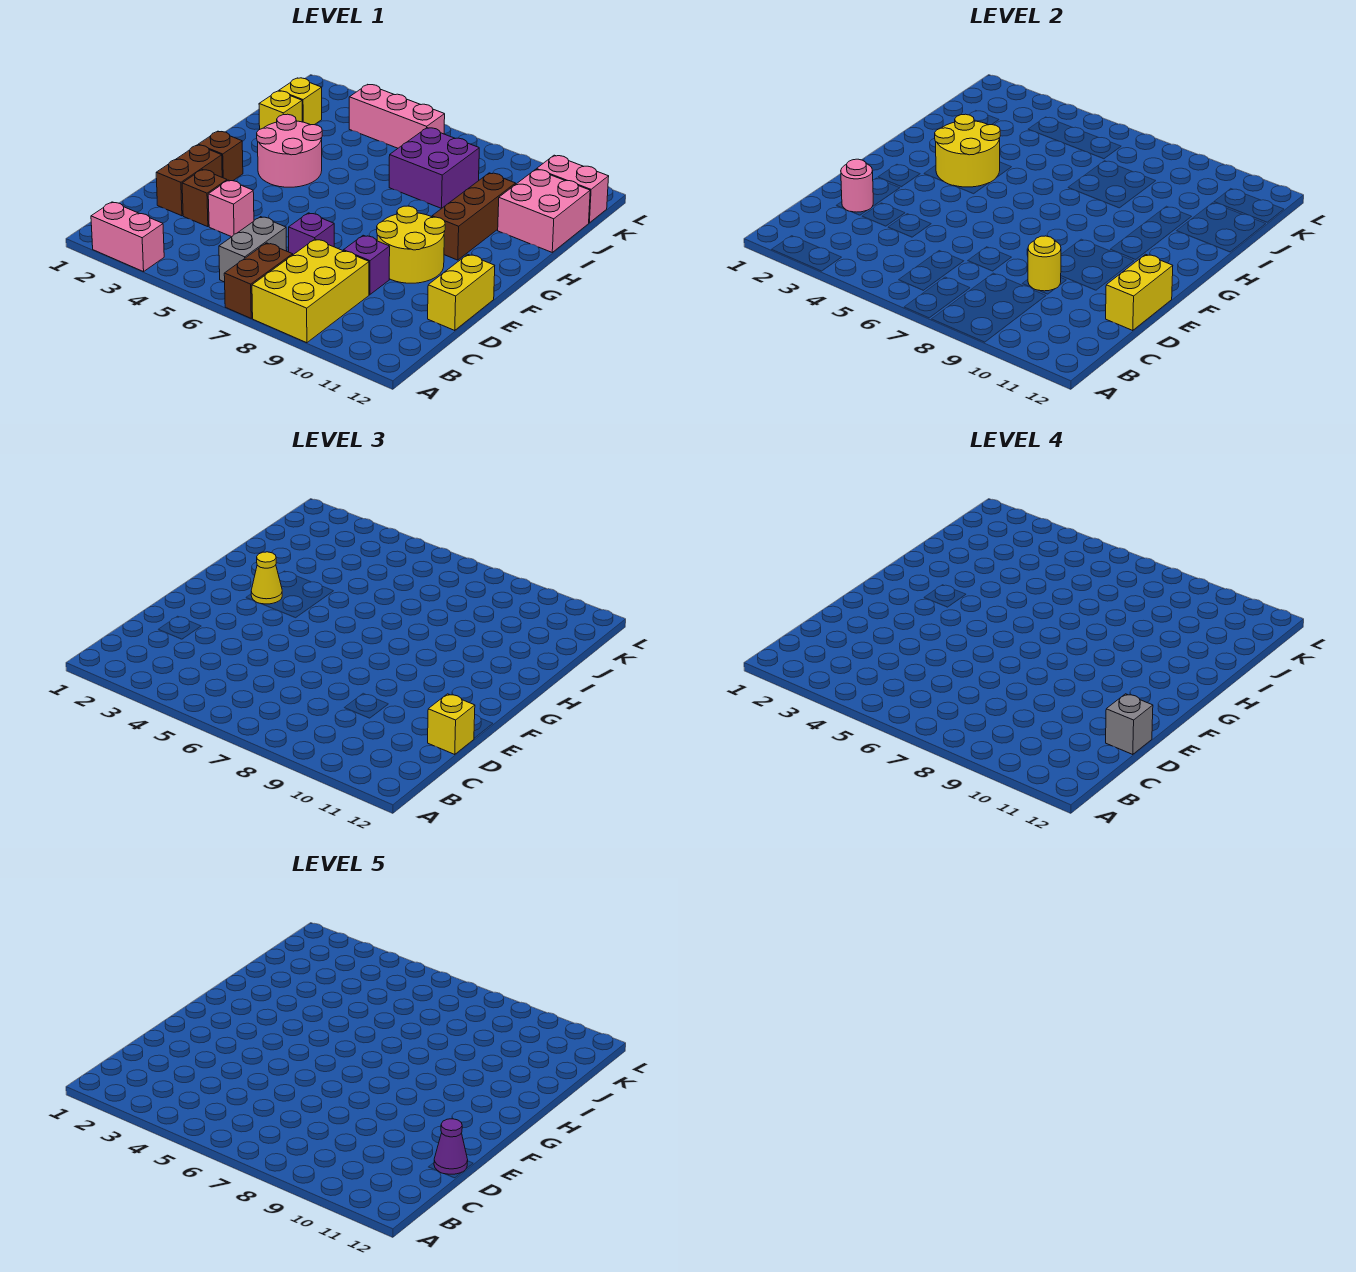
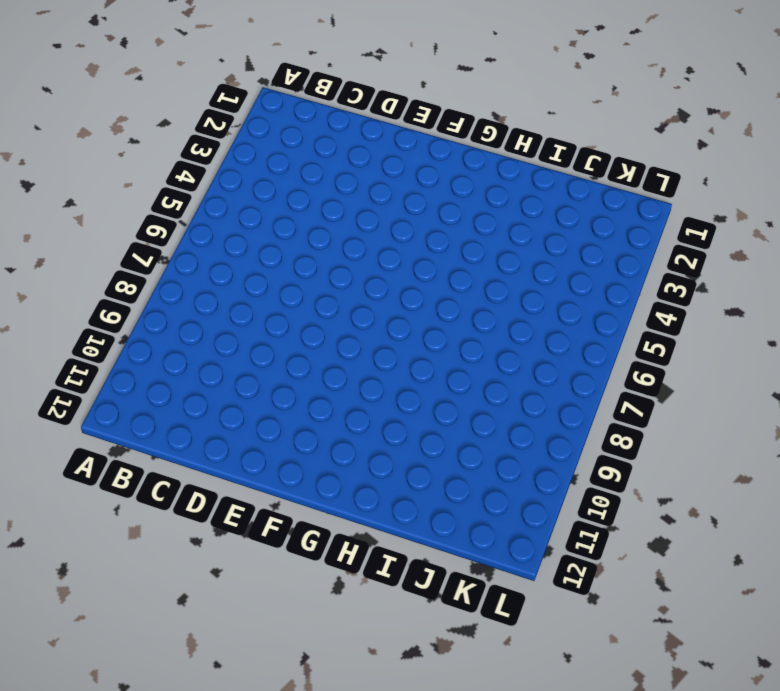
none -> pink 1x2 brick [91,202,164,272]
none -> brown 1x2 brick [224,243,293,318]
none -> yellow 2x3 brick [252,239,369,343]

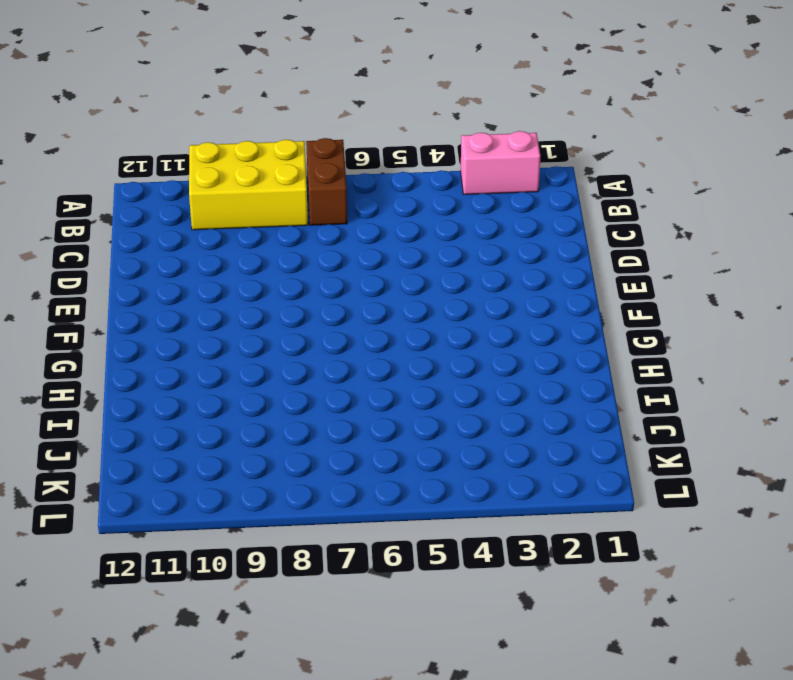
yellow 2x3 brick [189,140,308,230] -> yellow 2x3 brick turned to [252,239,369,343]
none -> grey 1x2 brick [219,217,287,282]
none -> brown 1x2 brick [156,145,222,216]
none -> brown 1x1 brick [182,169,227,227]

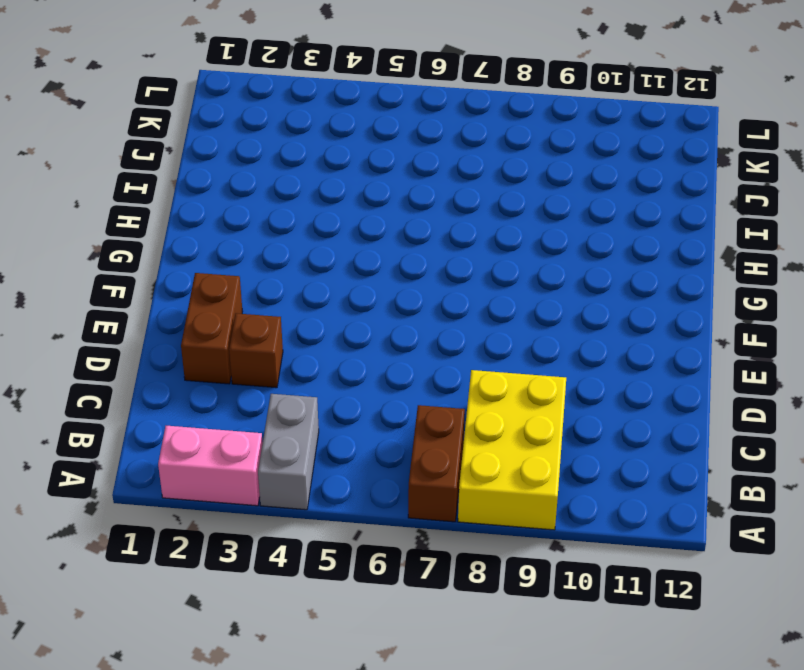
grey 1x2 brick [258,394,319,510] -> grey 1x2 brick moved to [219,217,287,282]
none -> pink 1x1 brick [208,180,254,237]
none -> purple 1x1 brick [289,213,334,255]
none -> purple 1x1 brick [344,235,390,295]

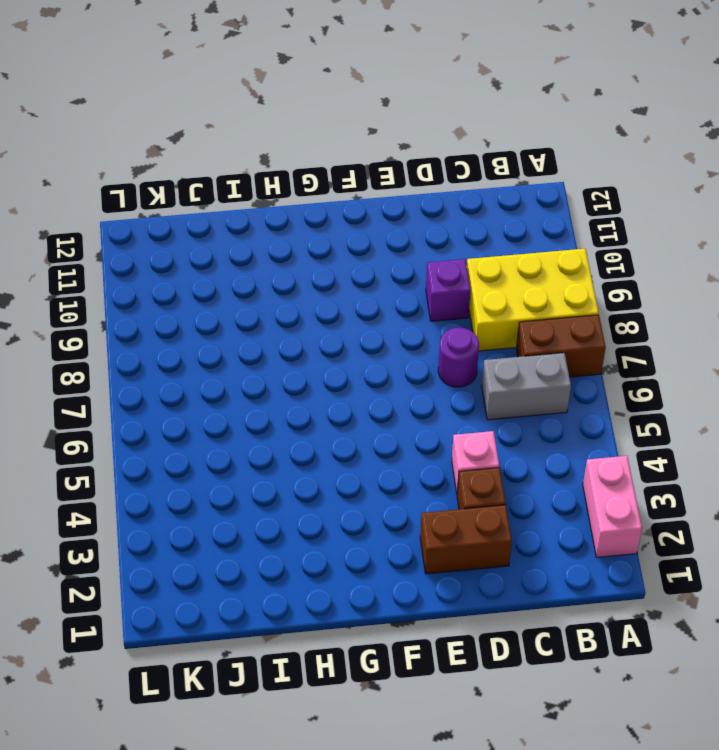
purple 1x1 round brick [438,328,479,387] -> purple 1x1 brick [289,213,334,255]
none -> yellow 1x2 brick [428,254,495,330]
none -> yellow 2x2 round brick [377,206,445,283]
none -> brown 1x1 brick [198,131,243,181]

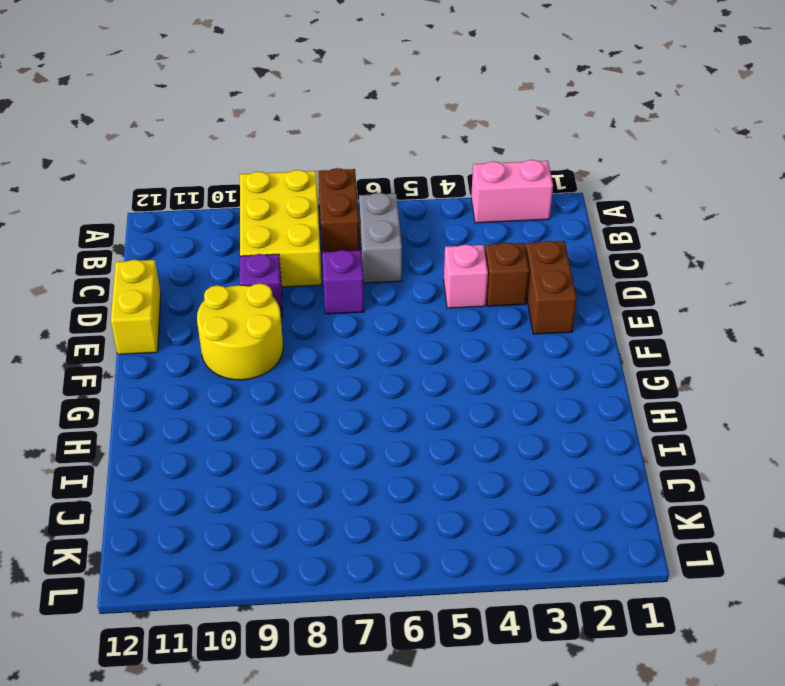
none -> brown 1x1 brick [198,131,243,181]
none -> pink 2x2 round brick [257,114,322,187]
none -> brown 1x3 brick [432,173,516,260]

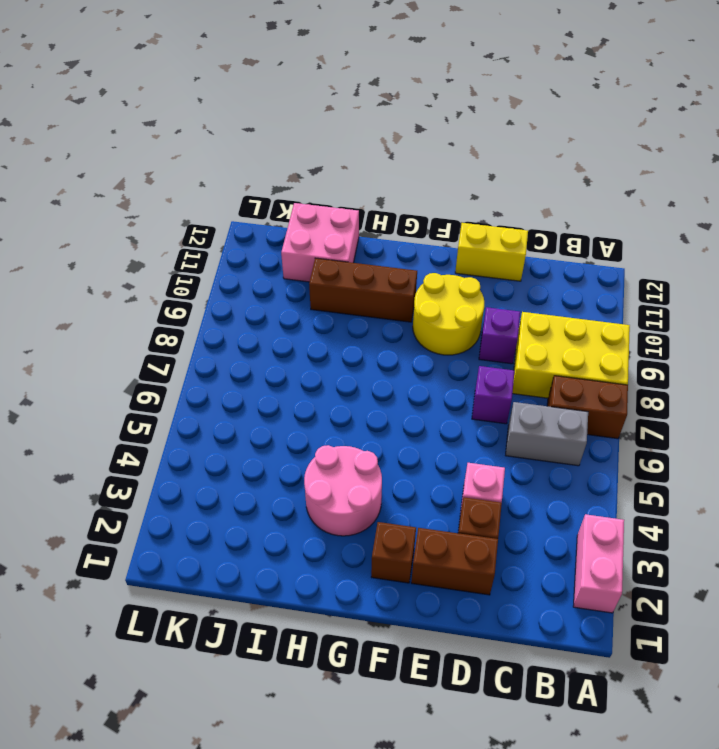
none -> yellow 1x1 brick [259,91,302,129]
none -> purple 2x2 brick [389,128,479,209]
none -> yellow 1x1 brick [279,78,322,125]

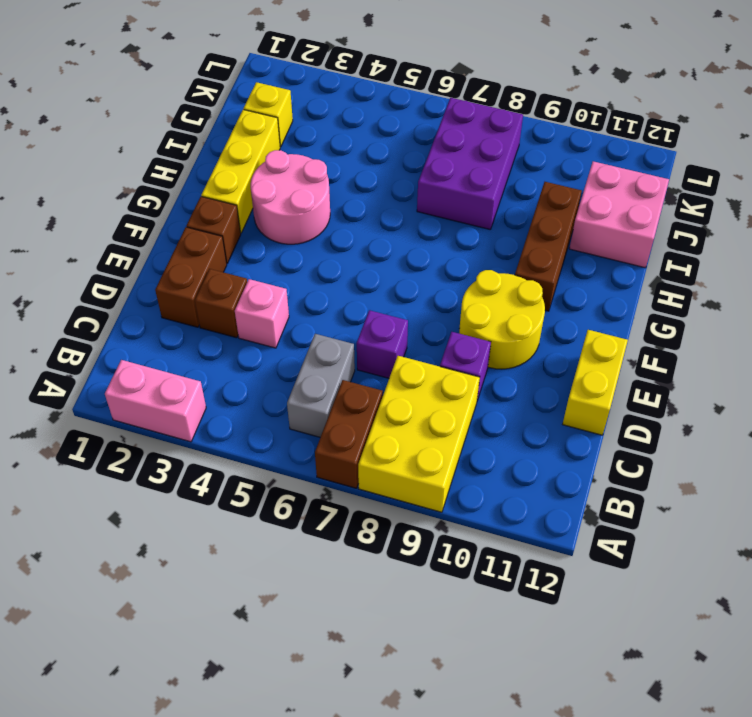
yellow 1x3 brick [201,110,280,233] -> yellow 1x1 brick [259,91,302,129]
purple 2x3 brick [417,98,523,229] -> purple 2x2 brick [389,128,479,209]
none -> pink 1x3 brick [349,84,445,148]
none -> pink 1x2 brick [537,155,609,223]
none -> pink 1x1 round brick [841,159,873,212]

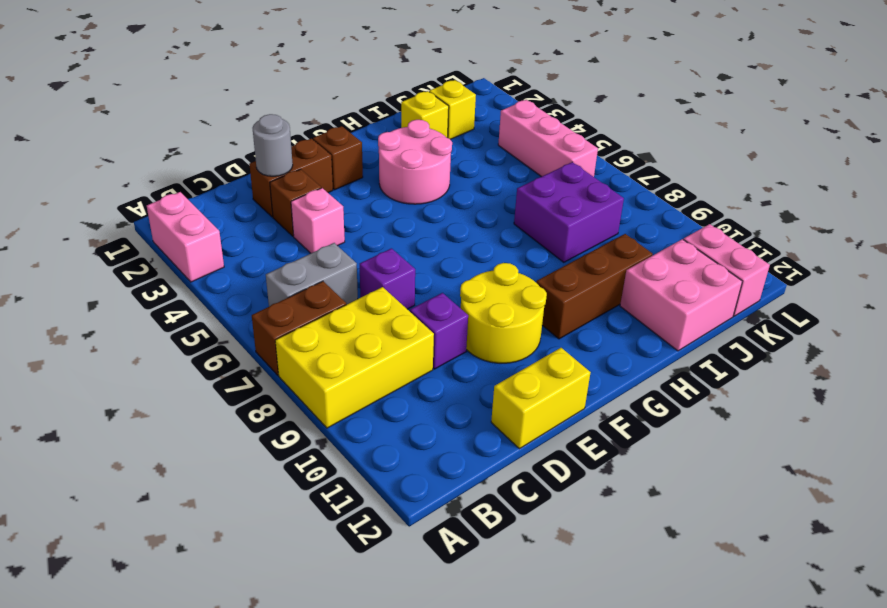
grey 1x1 round brick [253,114,293,176] -> pink 1x1 round brick [841,159,873,212]
none -> yellow 1x1 round brick [1028,236,1061,291]
none -> yellow 1x2 brick [1106,254,1173,330]
none -> yellow 2x2 round brick [935,114,1000,187]

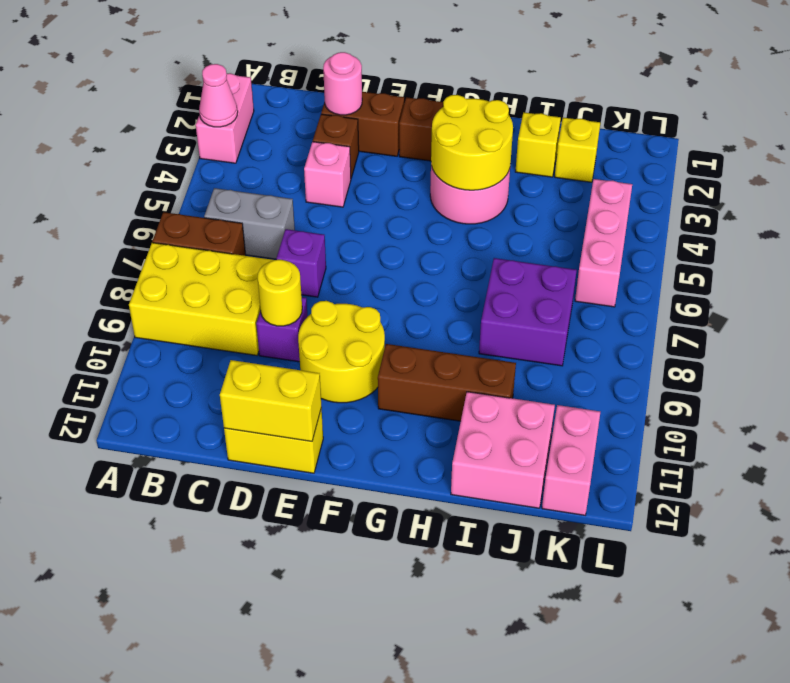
pink 1x1 cone [199,64,238,127] -> none
none -> yellow 1x1 brick [428,694,475,754]
none -> yellow 1x1 cone [251,552,282,604]
none -> grey 1x1 brick [1106,694,1153,754]

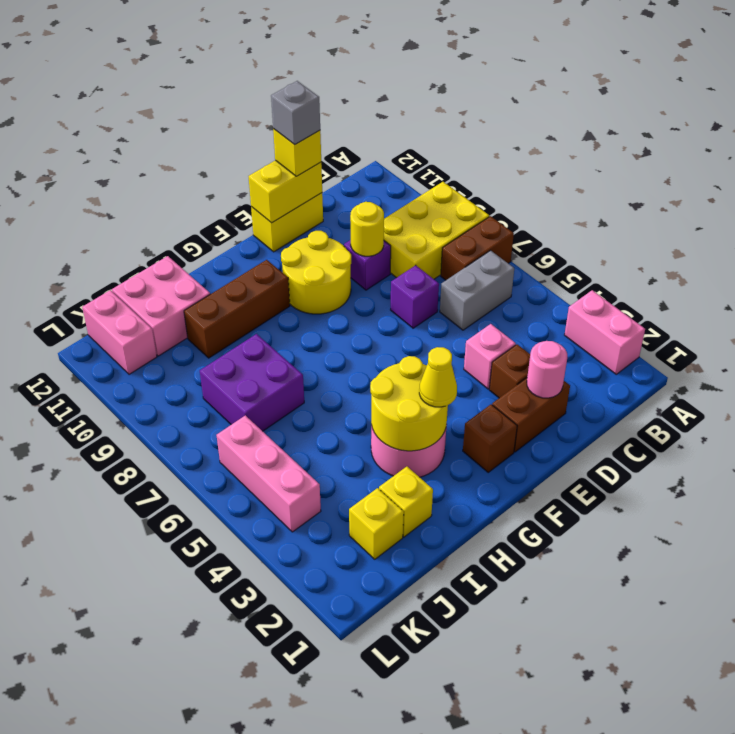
none -> purple 1x1 cone [434,1119,468,1174]

